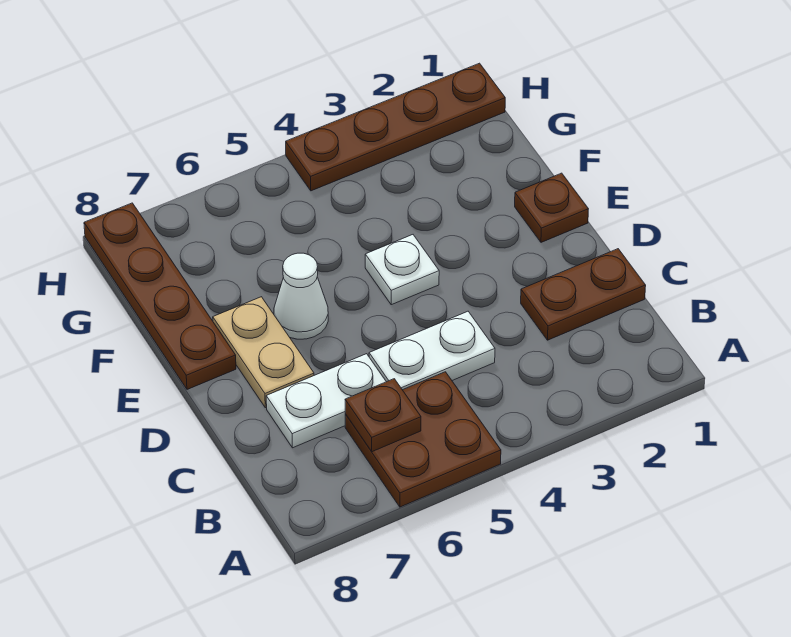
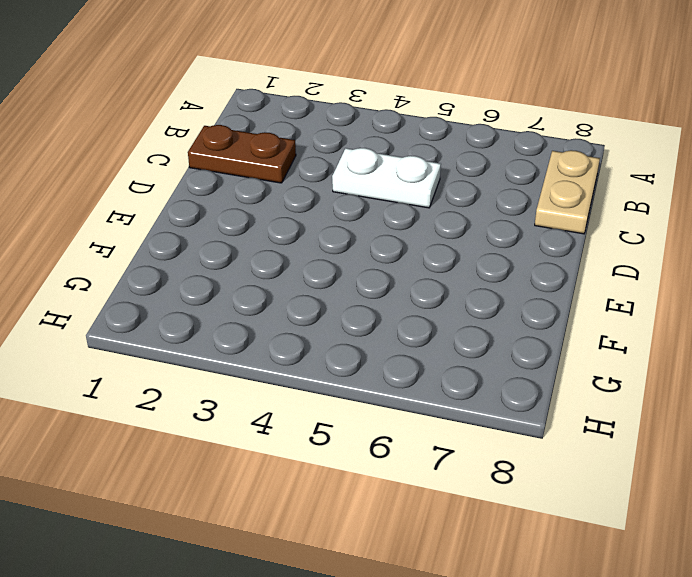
tan 1x2 plate [535,150,600,234] -> tan 1x2 plate moved to [213,297,314,408]
none -> brown 2x2 plate [345,372,501,507]
none -> white 1x2 plate [266,354,386,448]

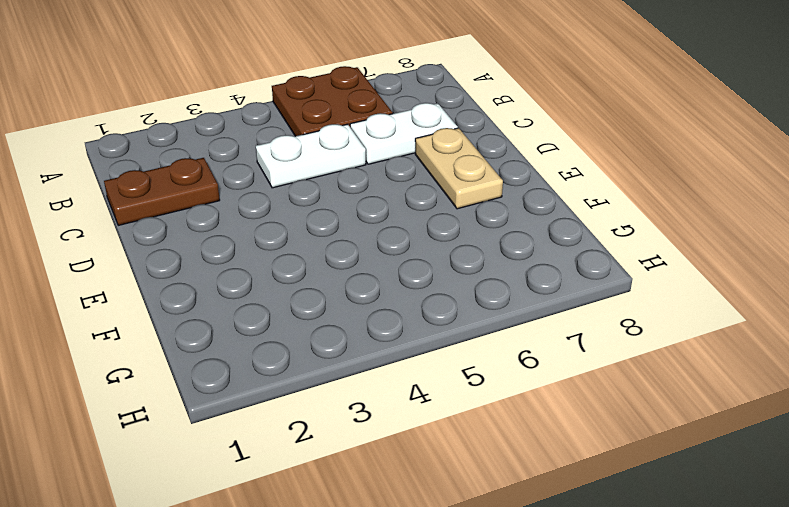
none -> brown 1x1 plate [515,173,588,242]
none -> white 1x1 plate [365,235,439,305]

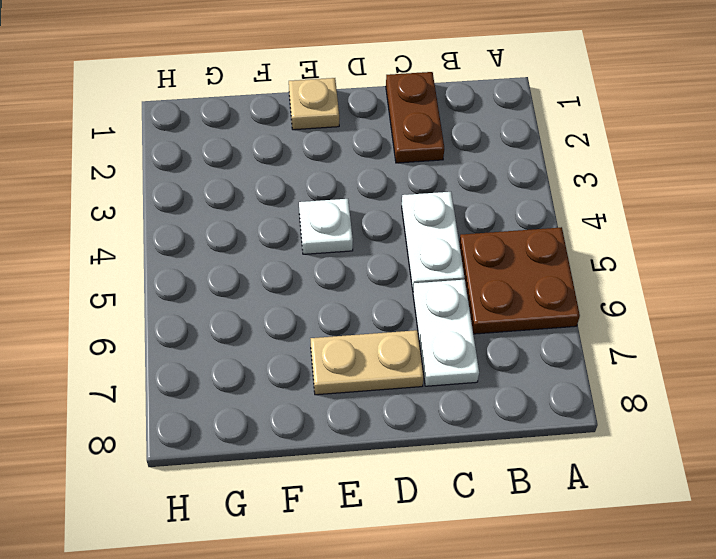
tan 1x1 plate [289,78,339,130] -> brown 1x1 plate [515,173,588,242]
none -> white 1x1 cone [274,253,328,339]
none -> brown 1x4 plate [84,203,236,389]

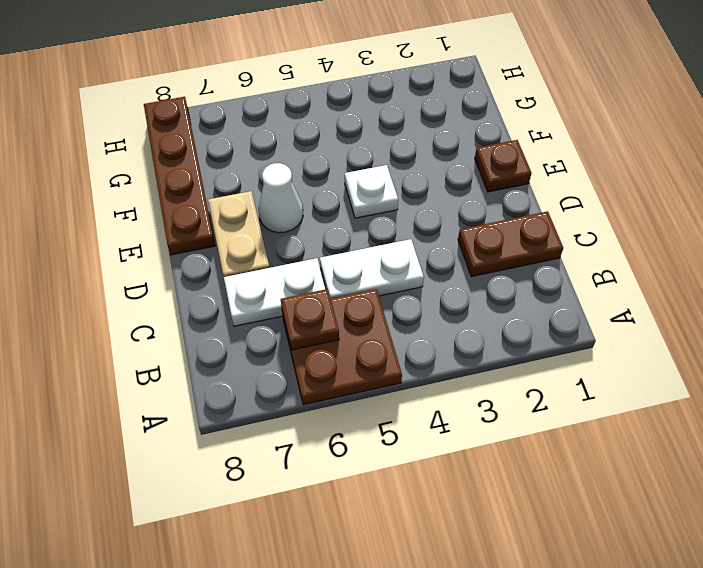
none -> brown 1x4 plate [286,63,505,191]

